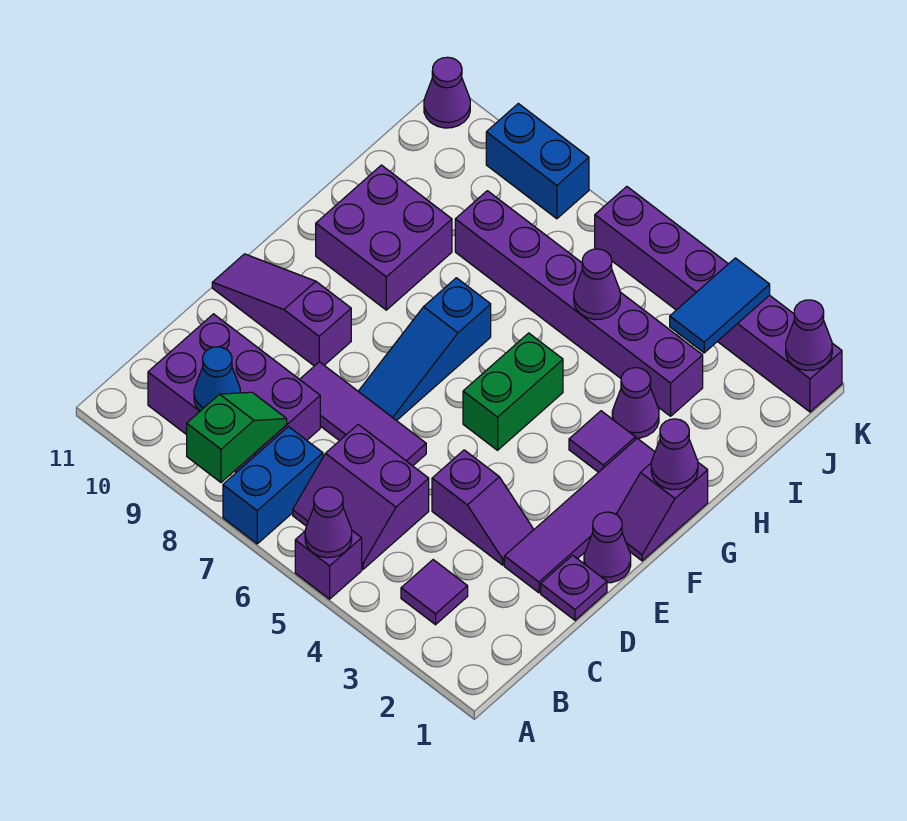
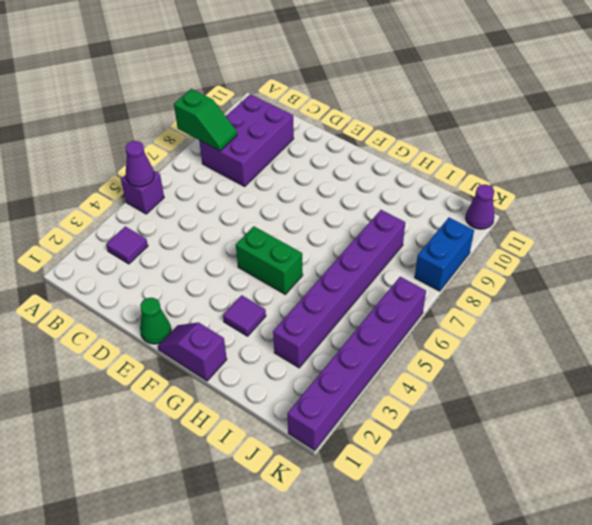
green 1x1 cone [140,298,171,344] -> purple 1x1 cone [584,512,631,583]
none -> blue 1x2 brick [223,427,323,544]
none -> purple 2x2 slope [293,425,429,569]
none -> purple 1x1 plate [541,555,607,620]

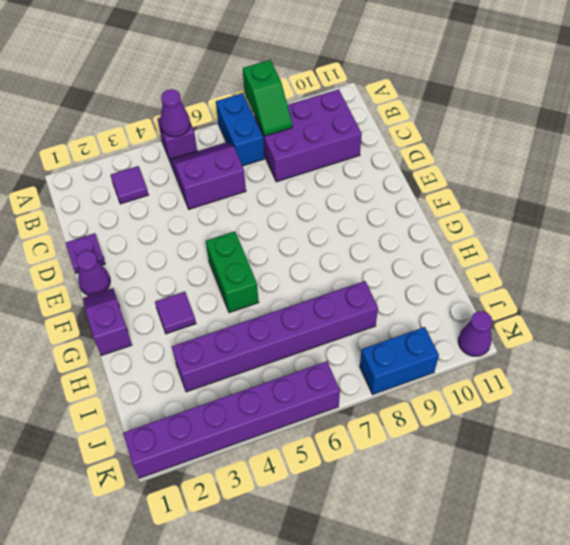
none -> purple 1x4 tile [504,438,655,593]
none -> purple 1x2 slope [432,450,534,565]
none -> purple 1x3 tile [300,362,426,466]

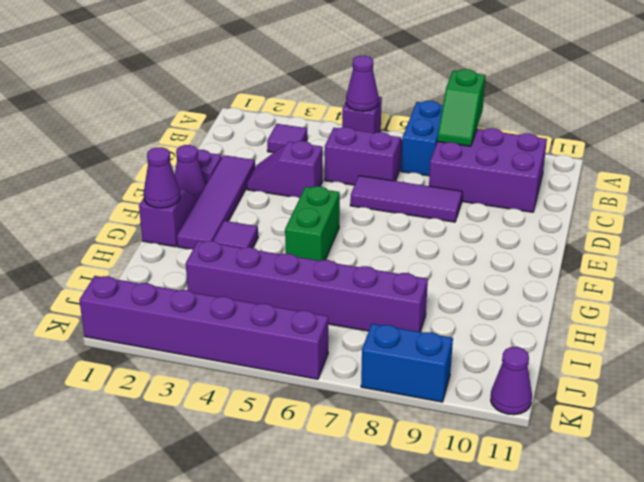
none -> blue 1x3 slope [358,278,491,421]
none -> purple 1x3 slope [212,254,351,366]
none -> purple 2x2 brick [316,165,452,310]

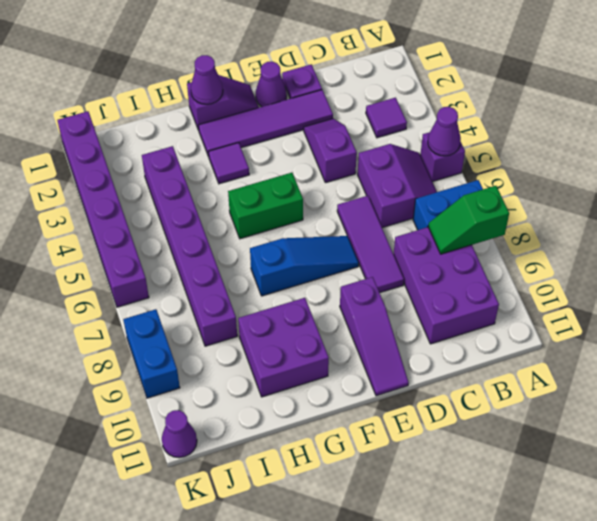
none -> purple 1x1 cone [612,368,659,438]
none -> blue 1x1 cone [194,347,241,411]
none -> purple 1x1 cone [574,249,620,320]

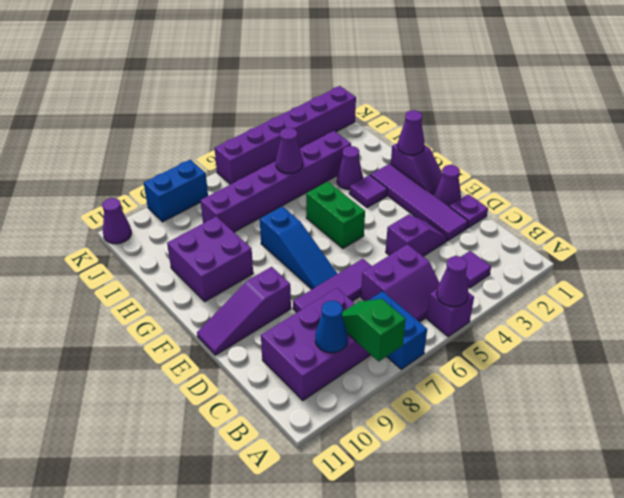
none -> blue 1x2 tile [670,258,770,353]
none -> purple 1x1 cone [786,300,832,371]

